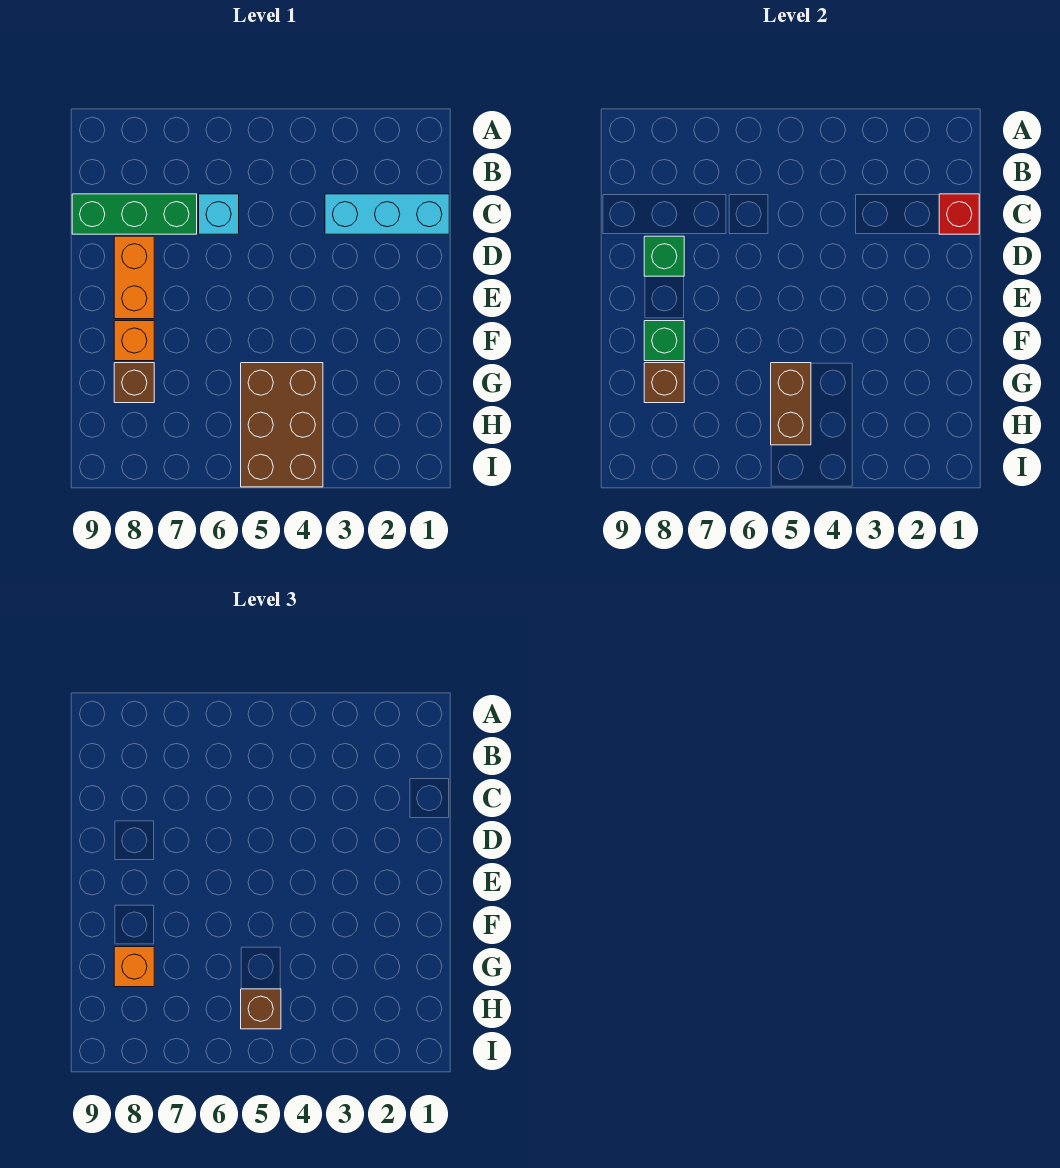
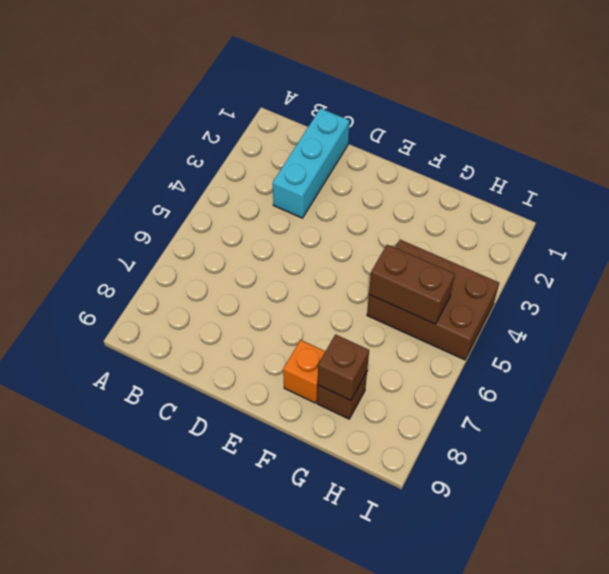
none -> cyan 1x1 brick [199,194,239,234]
none -> green 1x3 brick [72,194,197,234]
none -> orange 1x2 brick [114,236,154,319]

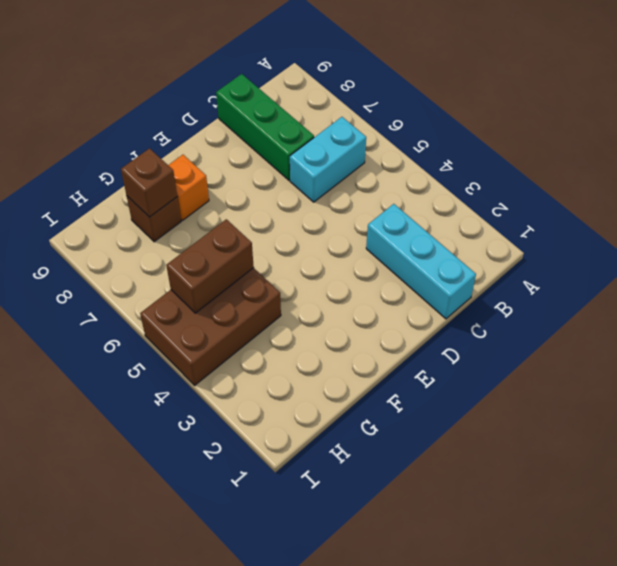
cyan 1x2 brick [290,117,366,202] -> cyan 1x1 brick [199,194,239,234]
none -> orange 1x2 brick [114,236,154,319]
none -> red 1x1 brick [939,194,979,234]
none -> green 1x1 brick [644,236,684,276]

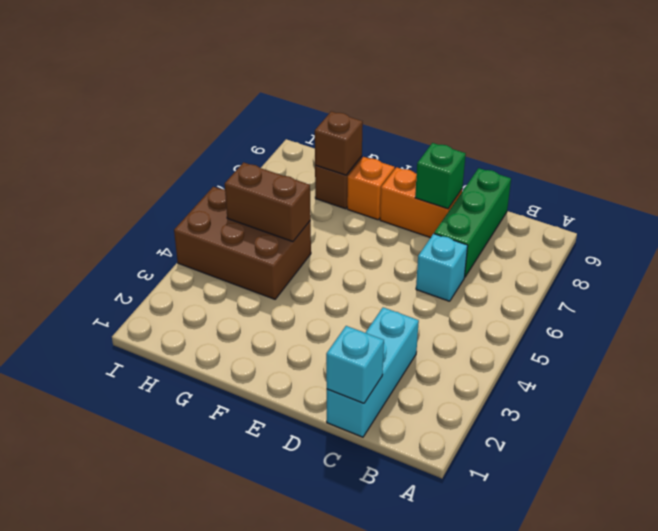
cyan 1x1 brick [326,326,384,403] -> red 1x1 brick [939,194,979,234]
none -> green 1x1 brick [644,321,684,361]
none -> orange 1x1 brick [114,947,154,987]
none -> brown 1x1 brick [241,989,281,1029]

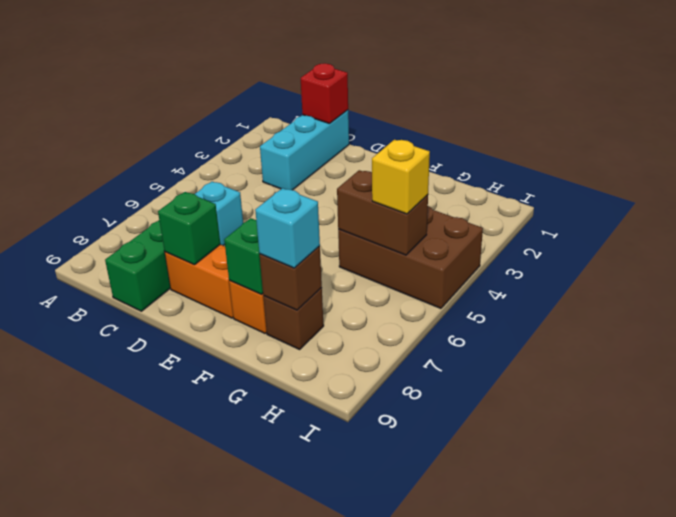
cyan 1x1 brick [255,188,320,268] -> orange 1x1 brick [114,947,154,987]
yellow 1x1 brick [372,140,430,214] -> brown 1x1 brick [241,989,281,1029]

